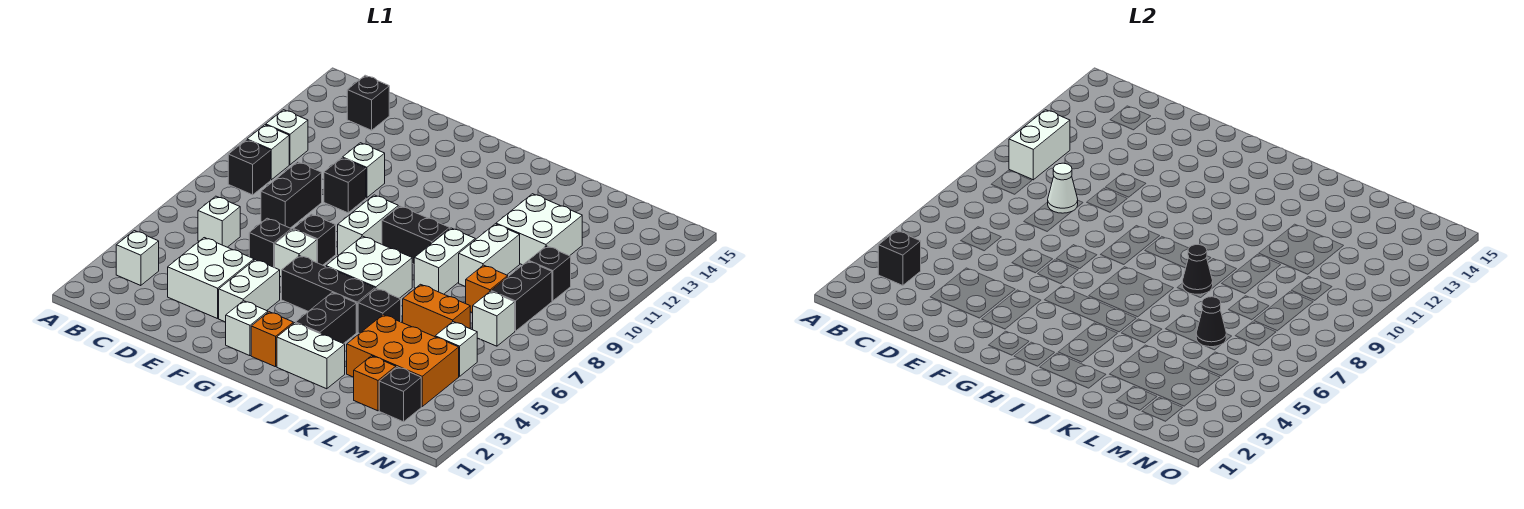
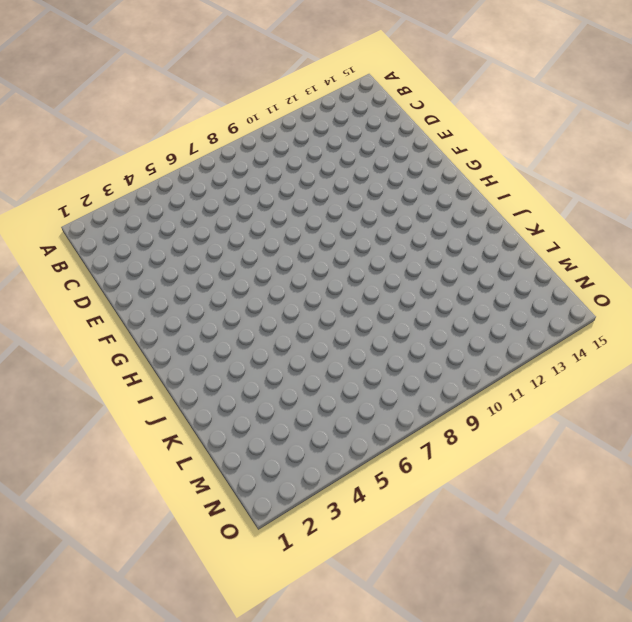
none -> white 1x1 brick [116,231,159,286]
none -> black 1x1 brick [228,140,271,195]
none -> white 1x1 brick [247,125,289,180]
none -> white 1x1 brick [266,110,308,165]

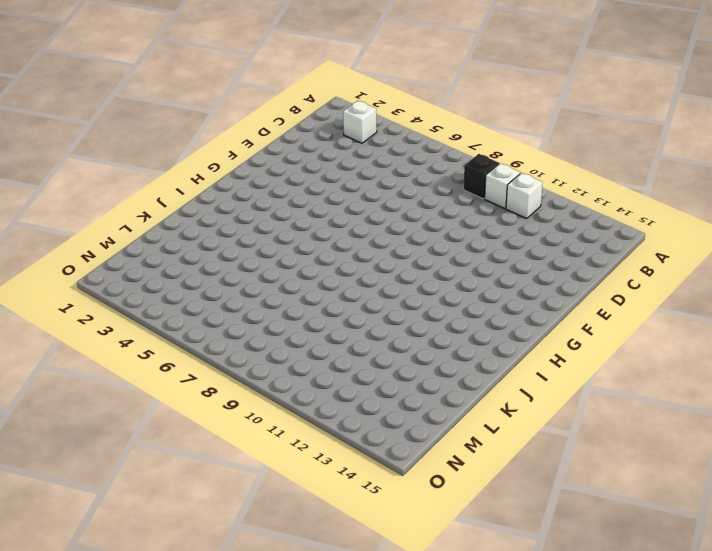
none -> white 1x1 brick [198,196,240,247]
none -> black 1x1 brick [347,75,389,130]
none -> white 2x2 brick [168,238,254,319]
none -> black 1x2 brick [261,162,322,228]

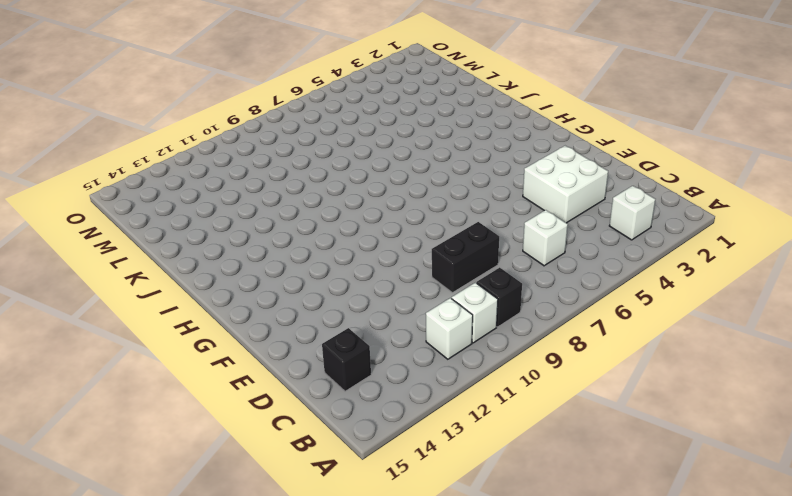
none -> black 1x1 brick [249,218,291,268]
none -> black 1x1 brick [324,158,366,213]
none -> white 1x1 brick [343,143,385,198]
none -> white 1x2 brick [219,260,280,322]

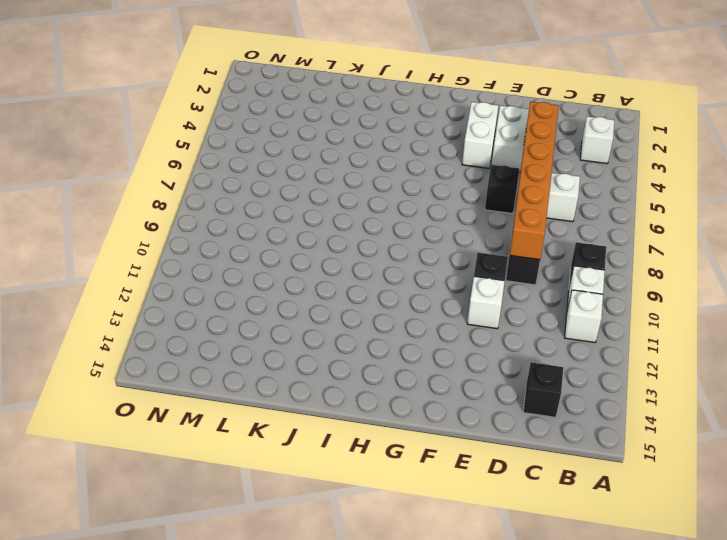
orange 1x6 brick [510,102,559,260] -> white 1x1 cone [1048,163,1078,213]
none -> white 1x1 brick [275,229,317,277]
none -> black 1x1 brick [293,214,336,265]
none -> white 1x1 brick [226,301,268,356]
none -> black 1x3 brick [282,255,375,332]

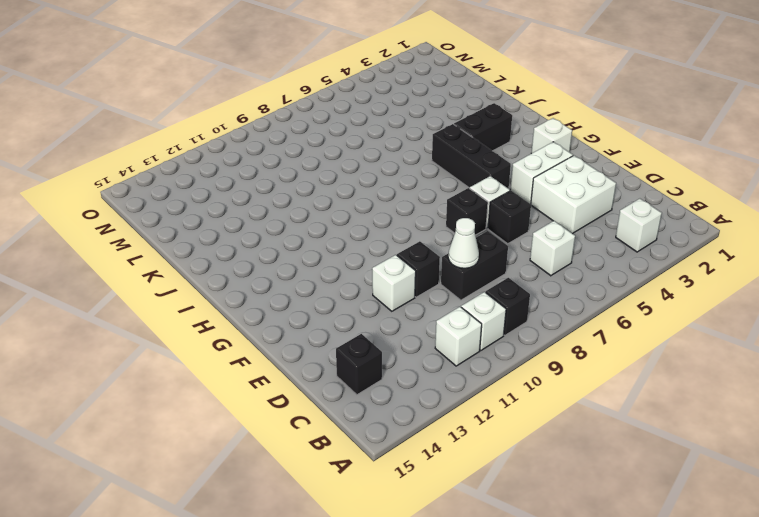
none -> white 1x2 brick [338,195,398,255]
none -> orange 1x1 brick [251,312,293,367]
none -> white 2x2 brick [326,236,412,298]
none -> black 1x2 brick [382,206,450,264]

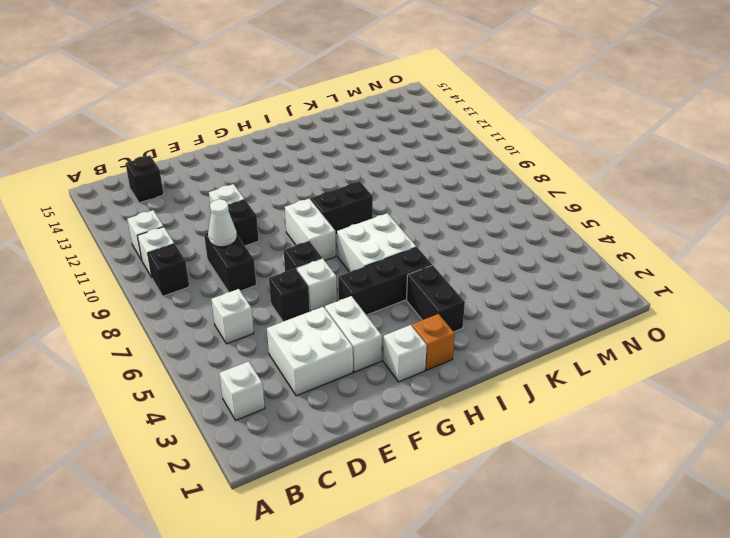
none -> white 1x2 brick [277,323,345,389]
none -> black 1x1 brick [358,288,401,334]
none -> white 1x2 brick [414,228,475,294]
none -> orange 2x3 brick [347,315,459,407]

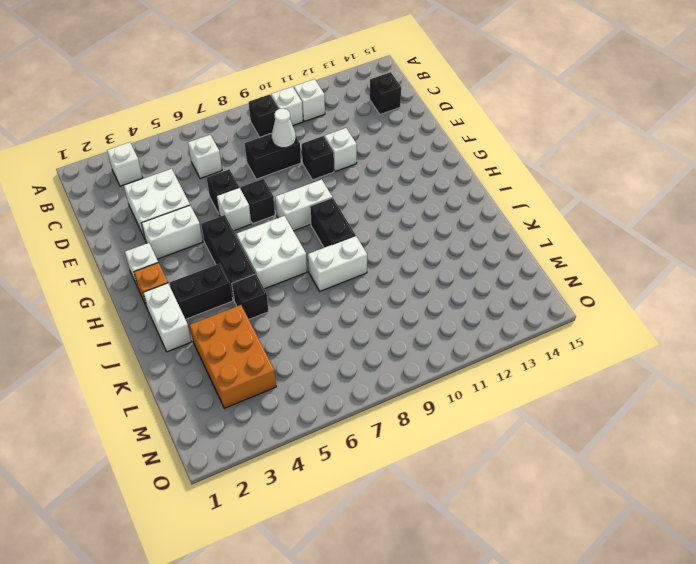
none -> orange 1x2 brick [403,284,470,337]
none -> white 1x2 brick [459,224,520,287]
none -> white 2x2 brick [496,194,582,265]
none -> orange 1x1 brick [353,356,396,411]

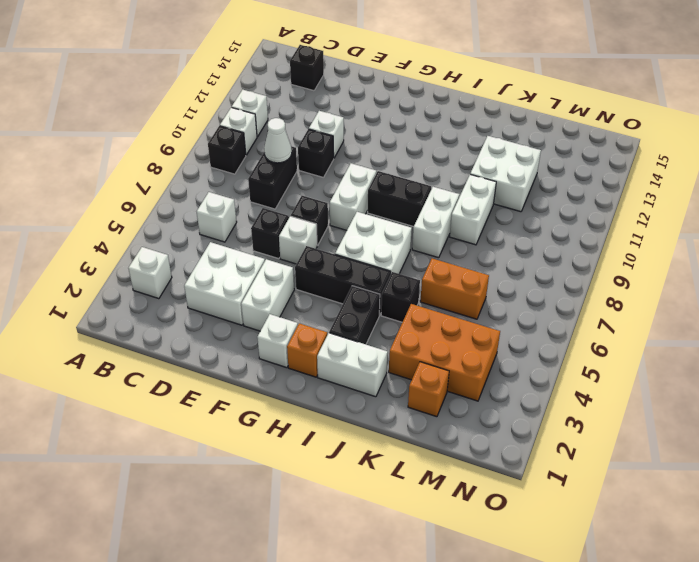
none -> orange 1x1 brick [466,265,508,313]
none -> black 1x1 brick [379,367,421,422]
none -> white 1x1 brick [435,322,477,376]
none -> white 1x1 brick [473,291,515,346]

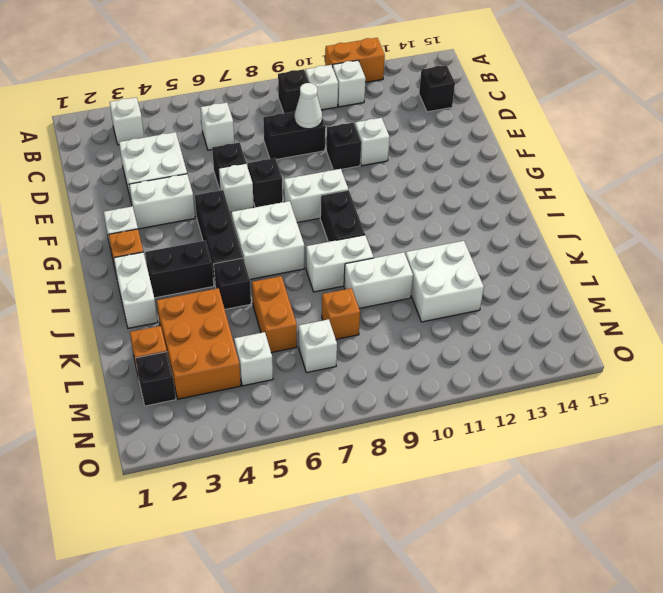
orange 1x2 brick [325,38,385,82] -> none
none -> black 1x2 brick [491,261,552,331]
none -> black 1x1 brick [529,246,571,301]
none -> black 1x1 brick [878,231,921,286]
none -> white 1x2 brick [1009,110,1070,180]

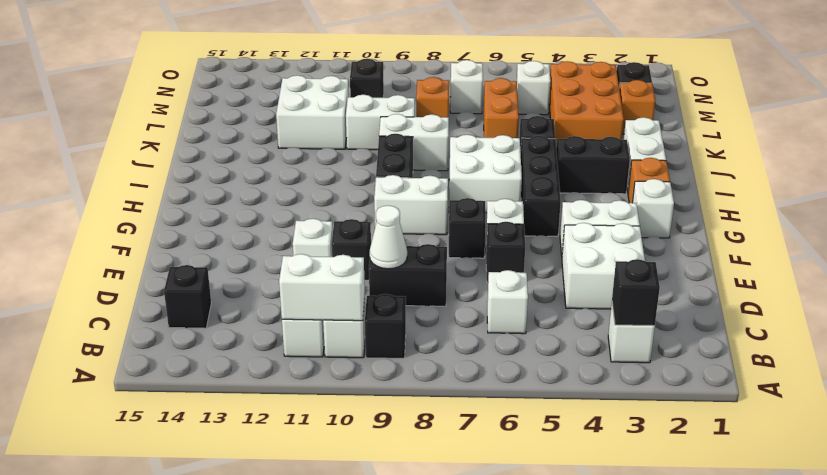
none -> black 1x2 brick [491,261,552,331]
none -> black 1x1 cone [1182,245,1213,294]
none -> black 1x1 cone [1196,297,1226,347]

